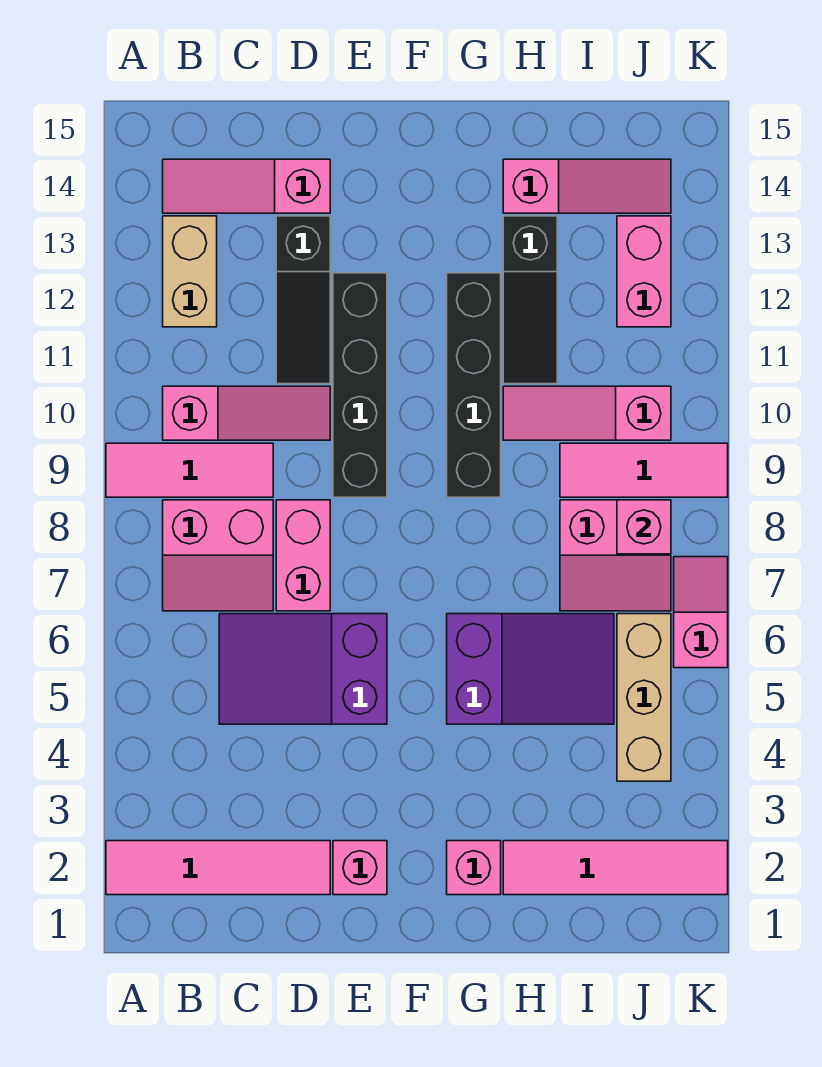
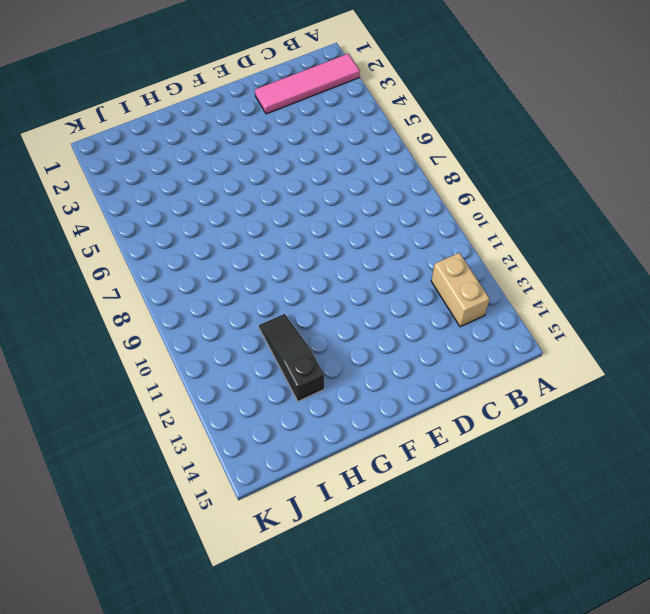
none -> pink 1x3 tile [106,443,273,497]
none -> pink 2x2 slope [163,500,273,611]
none -> pink 1x3 slope [163,386,330,440]

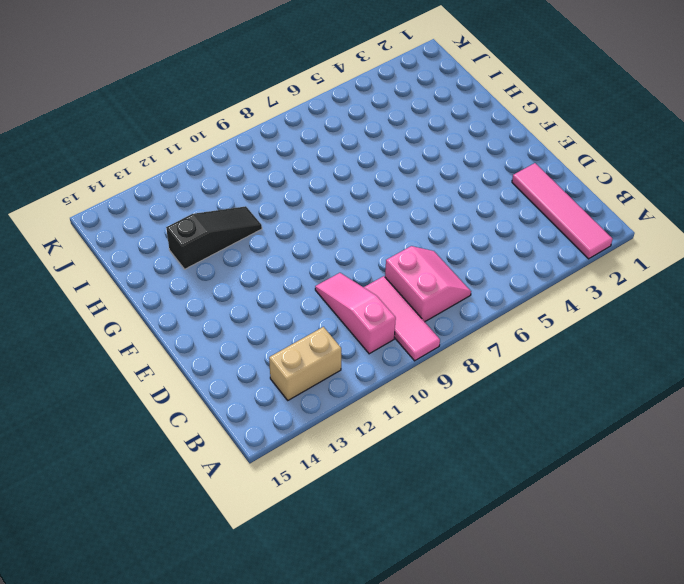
none -> pink 1x3 slope [163,159,330,213]
none -> purple 2x3 slope [219,614,387,724]
none -> pink 1x2 brick [276,500,330,611]

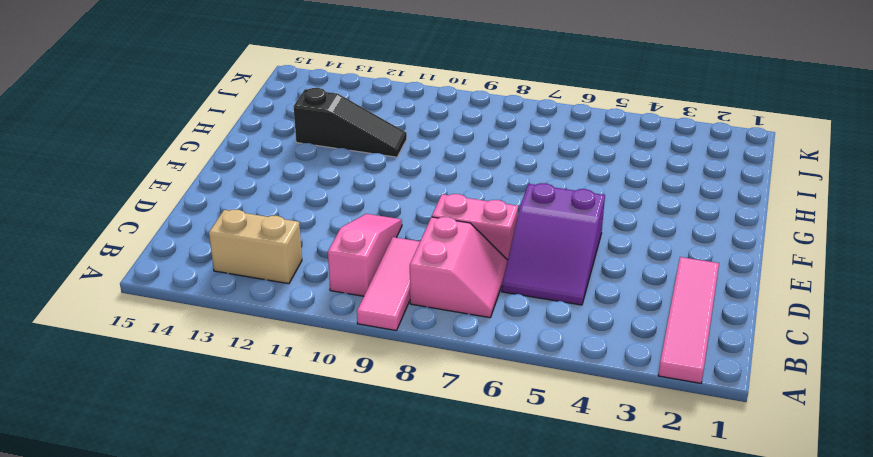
none -> pink 1x3 slope [163,159,330,213]
none -> black 1x3 slope [276,216,330,384]
none -> pink 1x1 brick [333,841,387,895]

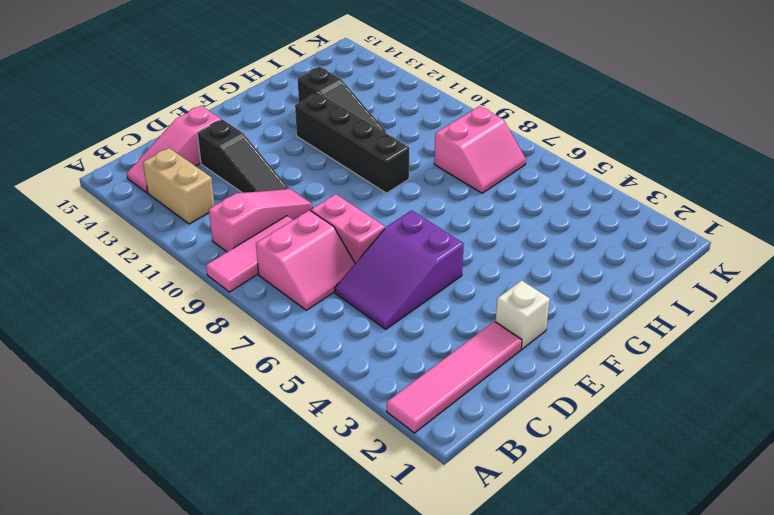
white 1x1 brick [495,280,550,349] -> pink 1x1 brick [333,841,387,895]
none -> black 1x4 brick [333,273,387,497]
none -> pink 1x1 brick [447,841,501,895]
none -> purple 2x3 slope [447,614,614,724]

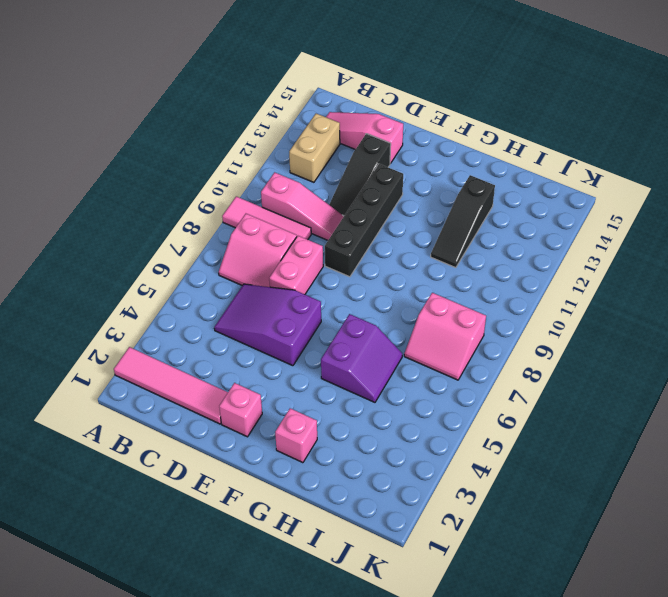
purple 2x2 slope [321,314,402,402] -> purple 2x3 slope [447,614,614,724]
none -> black 1x4 brick [447,273,501,497]
none -> pink 1x4 tile [503,841,728,895]
none -> pink 1x3 slope [503,386,671,440]

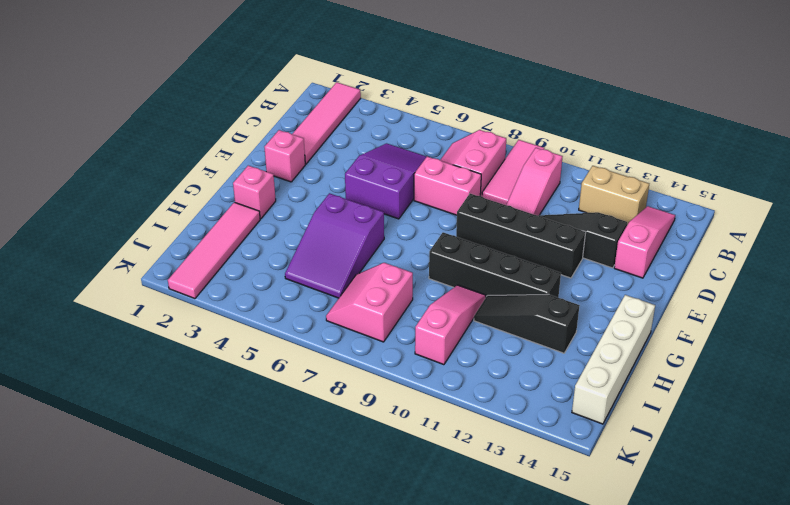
white 1x4 brick [572,295,655,424] -> none
none -> pink 1x3 slope [503,159,671,213]
none -> pink 1x3 tile [560,443,728,497]
none -> tan 1x3 brick [617,614,671,781]

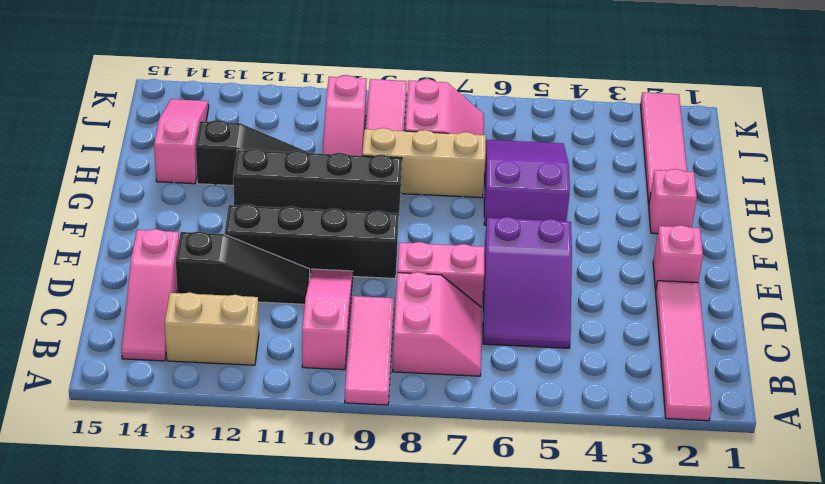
tan 1x3 brick [362,128,486,198] -> tan 1x3 brick moved to [617,614,671,781]
none -> pink 1x2 brick [617,216,671,327]
none -> pink 1x2 slope [674,557,728,668]
none -> pink 1x1 brick [617,500,671,554]

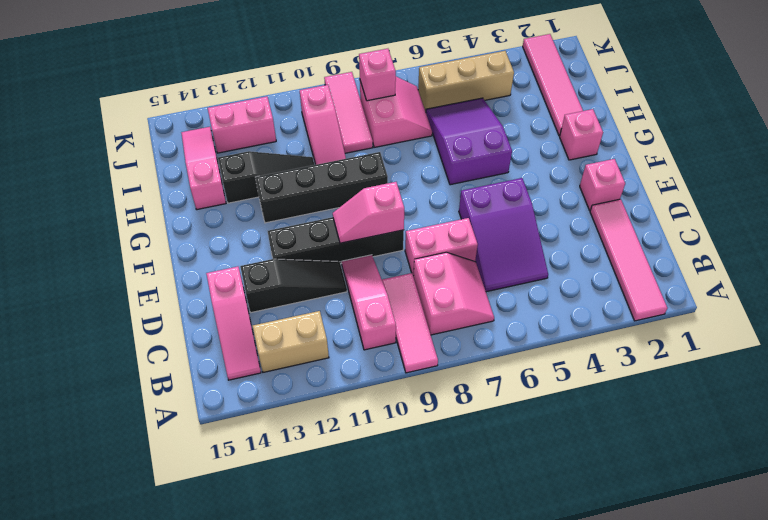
pink 1x2 slope [333,182,404,243] -> pink 1x2 slope moved to [674,557,728,668]

